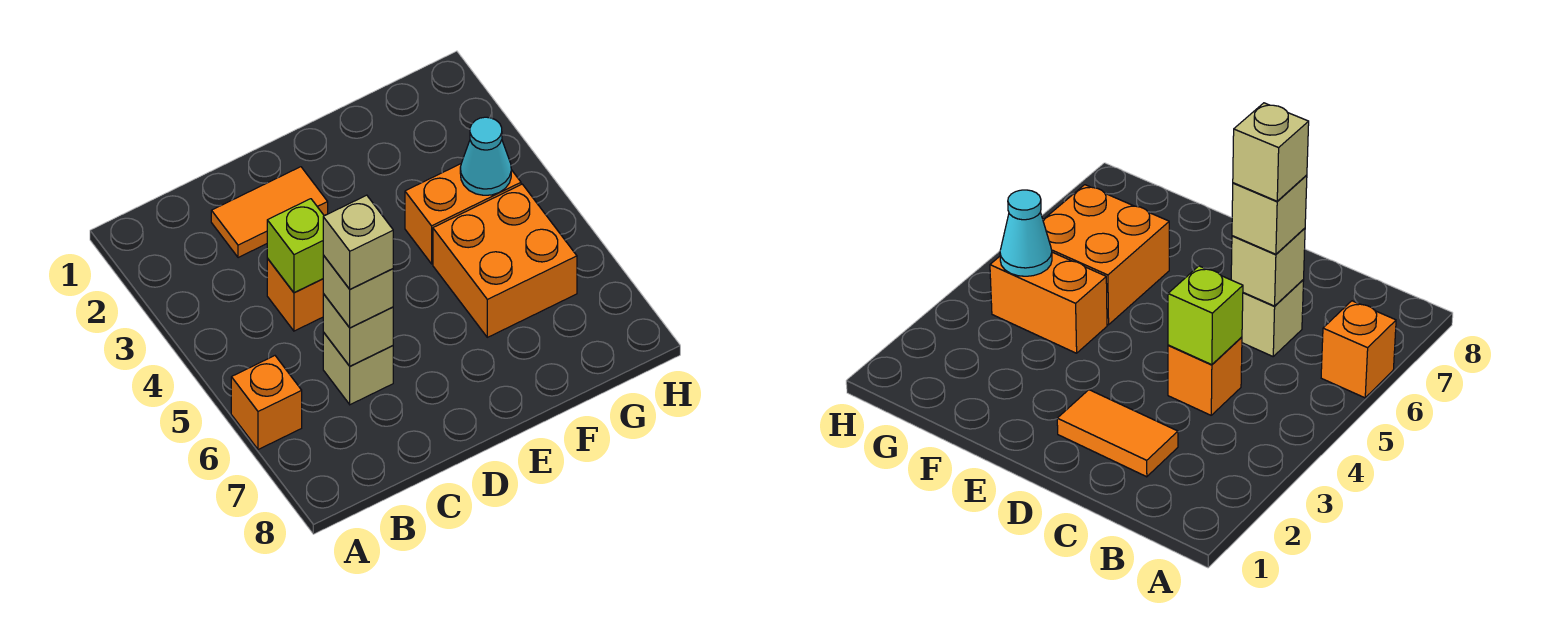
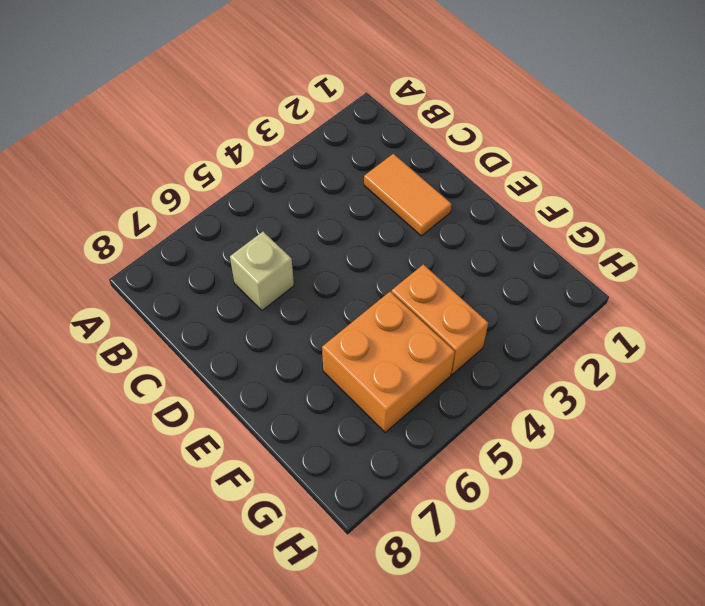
none -> orange 1x1 brick [231,356,302,450]
none -> orange 1x1 brick [267,258,323,331]

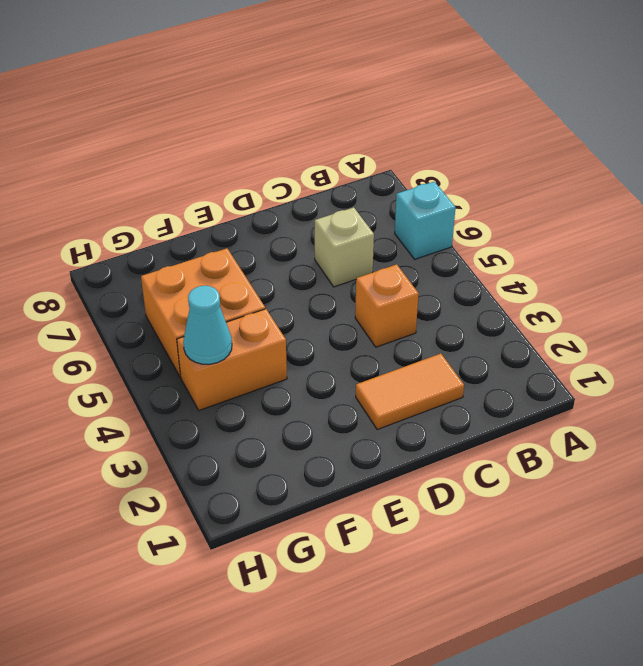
cyan 1x1 brick [395,182,455,259] -> orange 1x1 brick [231,356,302,450]
none -> lime 1x1 brick [267,199,324,293]
none -> tan 1x1 brick [323,294,393,366]

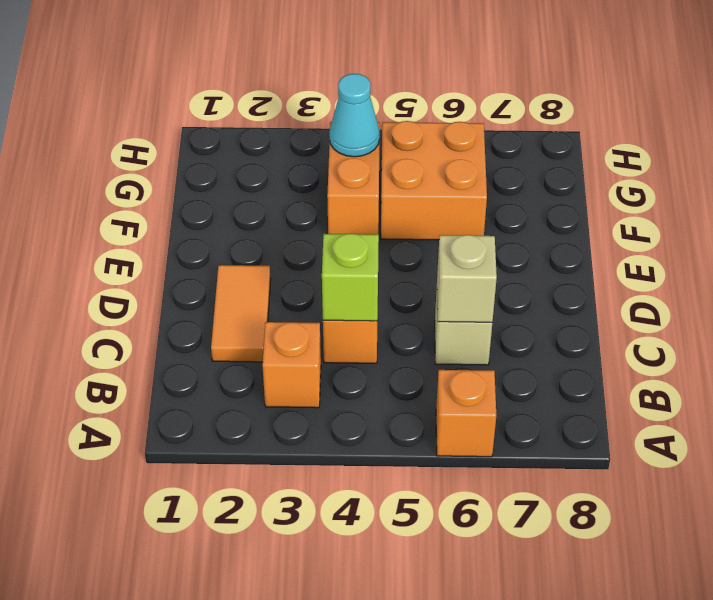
orange 1x1 brick [263,322,321,408] -> none
none -> tan 1x1 brick [323,255,393,328]
none -> tan 1x1 brick [323,195,393,289]

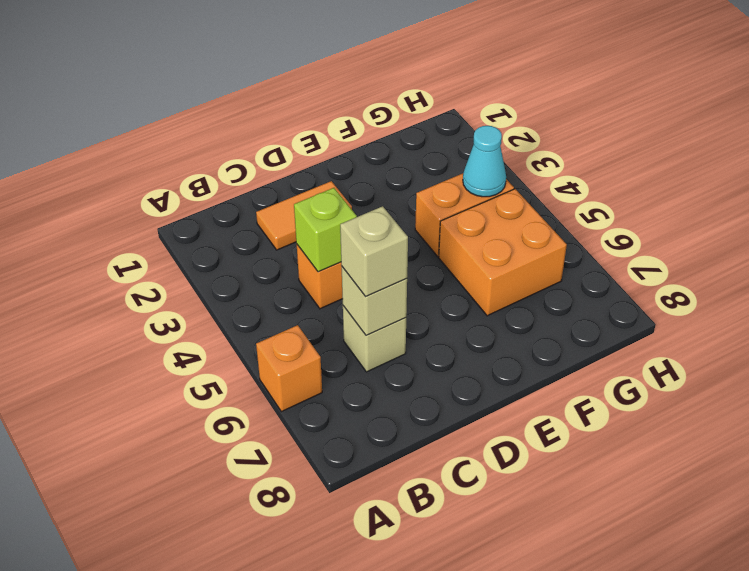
none -> tan 1x1 brick [323,195,393,289]

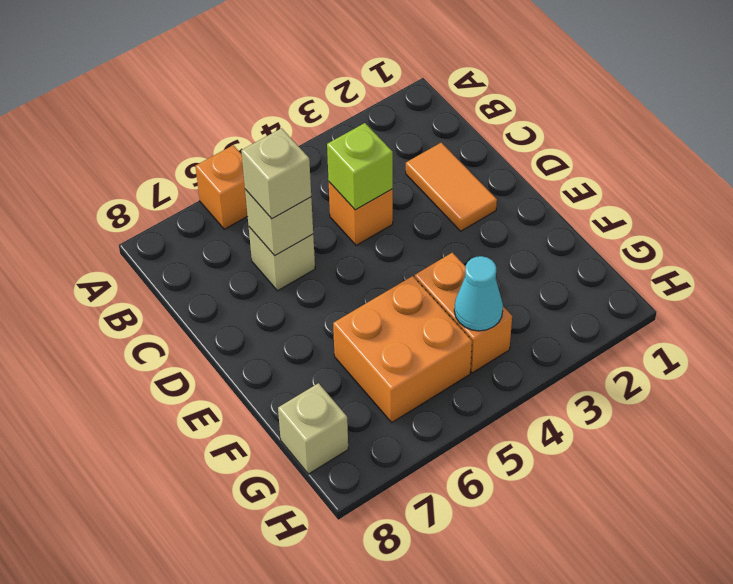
tan 1x1 brick [278,383,348,474] -> tan 1x1 brick moved to [323,195,393,289]

